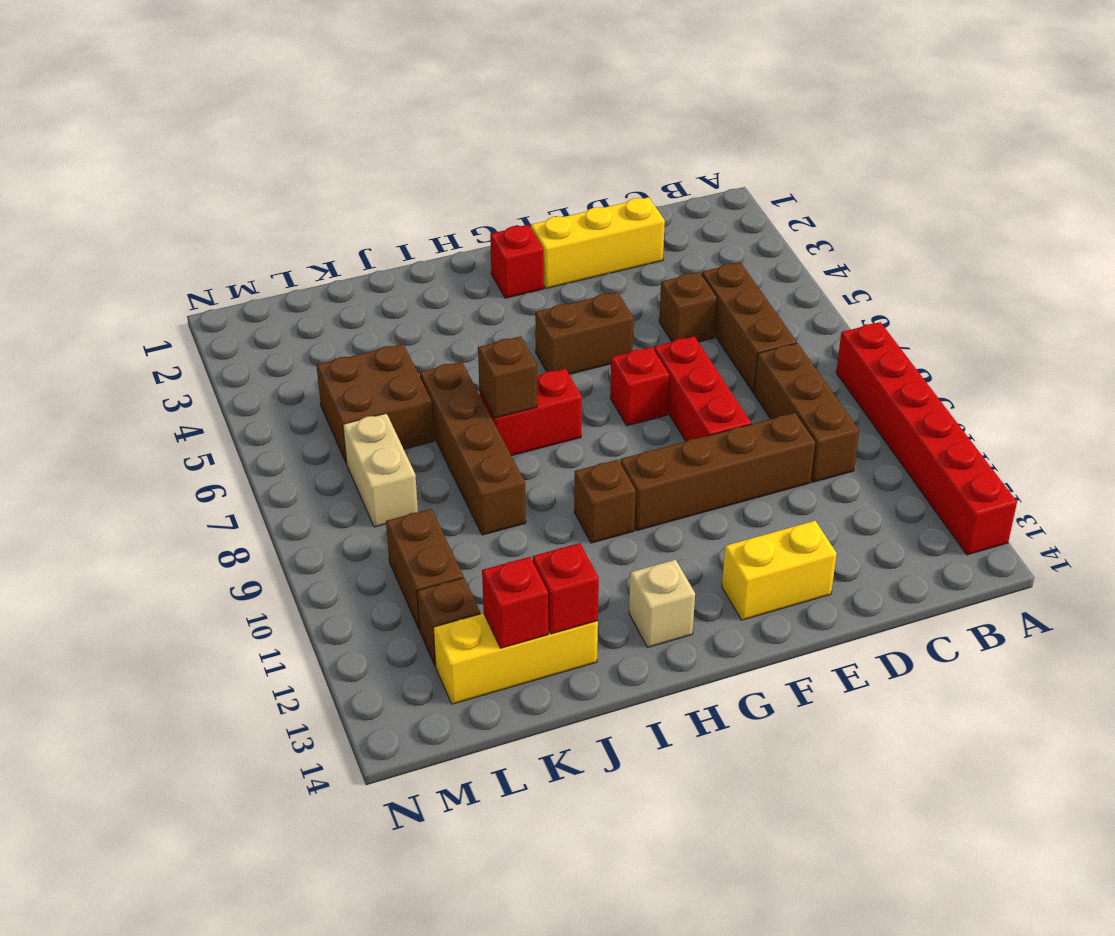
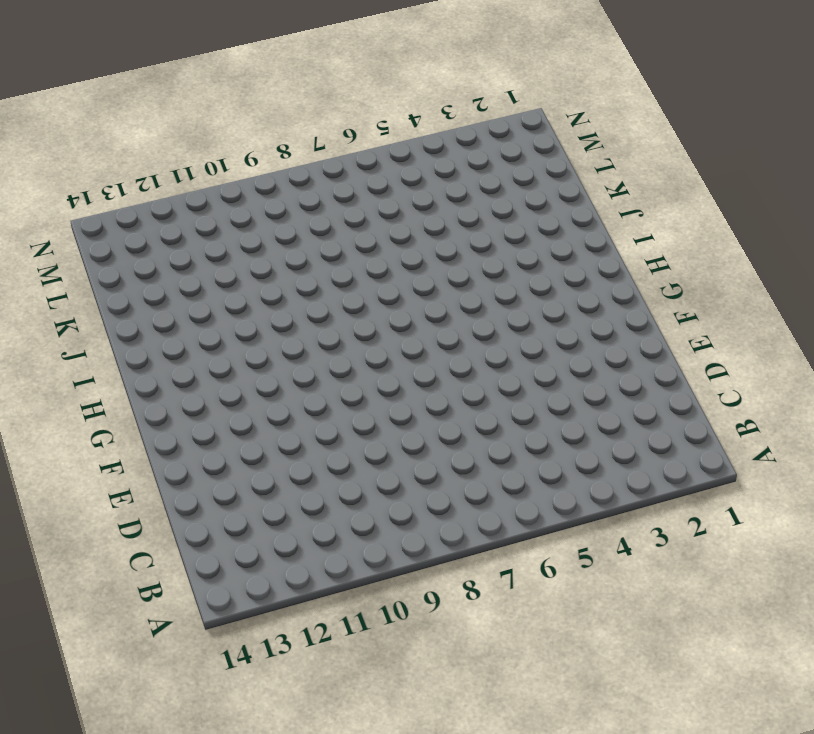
none -> red 1x6 brick [836,322,1017,555]
none -> brown 1x3 brick [702,262,797,393]
none -> brown 1x3 brick [754,343,859,482]

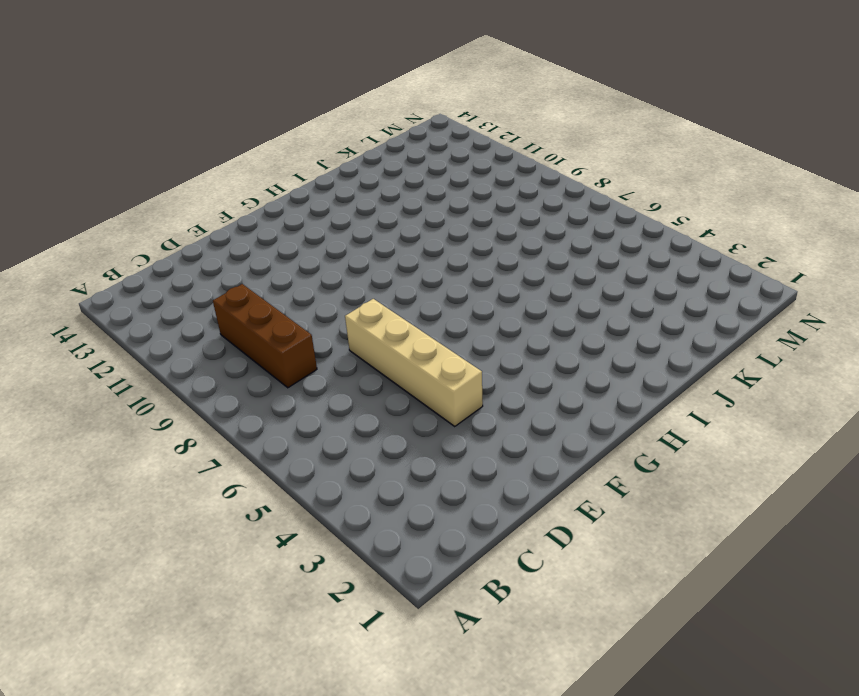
tan 1x4 brick [345,299,483,426] -> red 1x3 brick [654,336,751,441]
none -> red 1x6 brick [836,322,1017,555]
none -> brown 1x3 brick [702,262,797,393]
none -> yellow 1x3 brick [531,197,665,288]

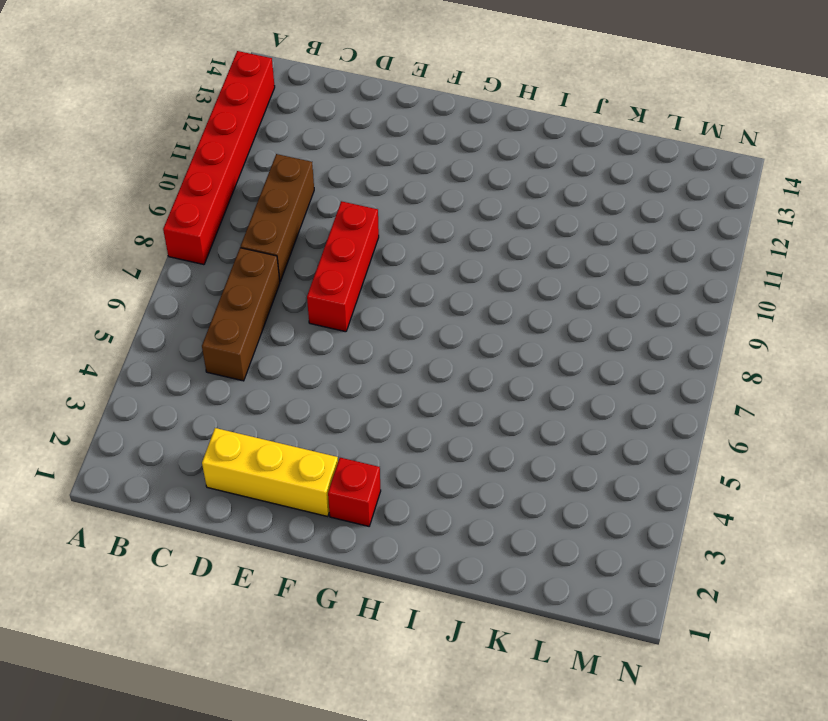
none -> brown 1x1 brick [659,272,717,342]
none -> brown 1x4 brick [620,413,816,531]
none -> yellow 1x2 brick [722,521,837,620]

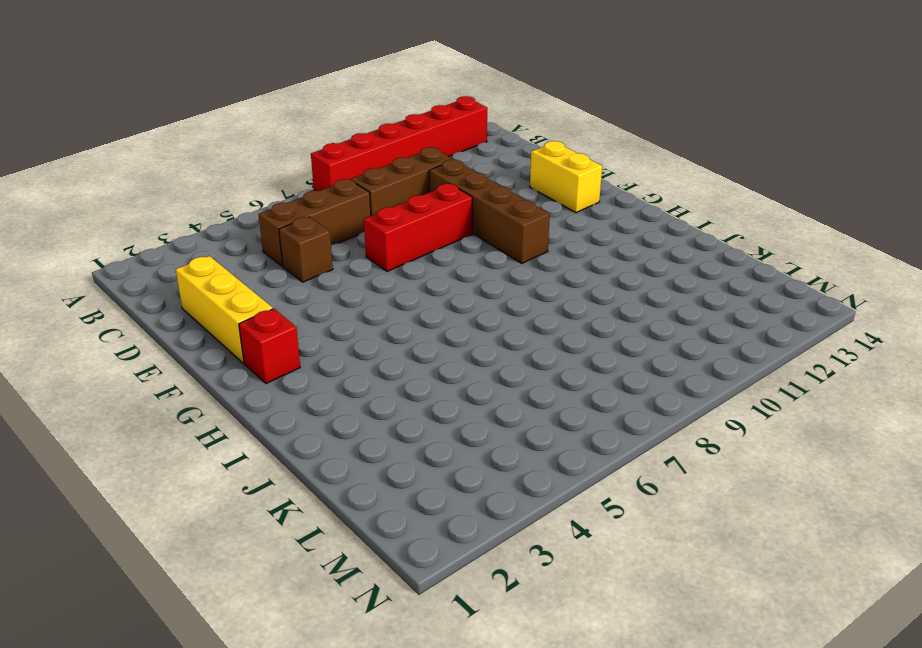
none -> brown 1x2 brick [535,292,634,374]
none -> red 1x1 brick [610,347,669,426]
none -> red 1x2 brick [479,369,582,456]

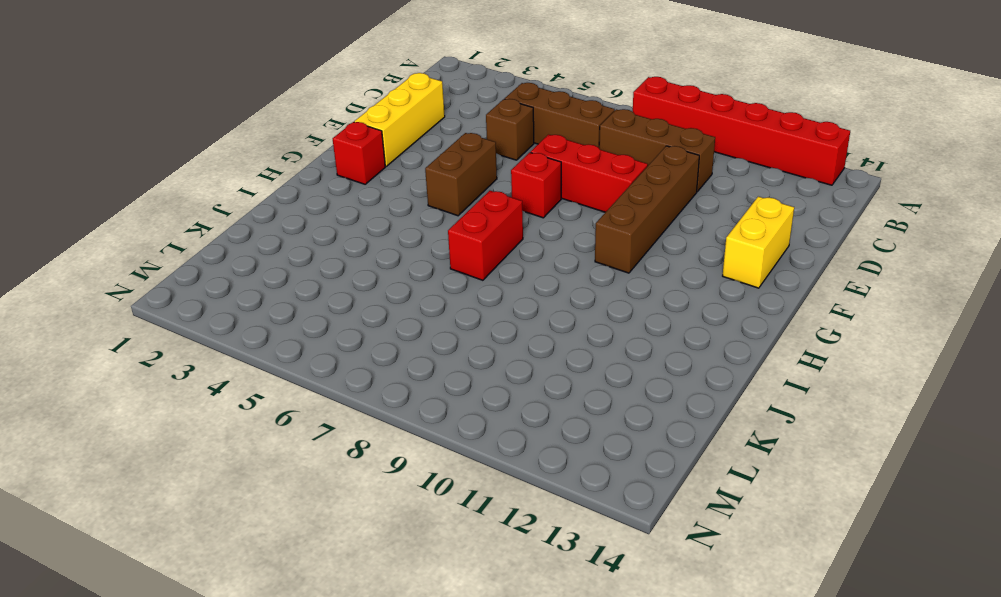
none -> brown 1x1 brick [574,460,636,543]
none -> tan 1x1 brick [629,560,695,648]
none -> brown 1x4 brick [420,362,526,535]

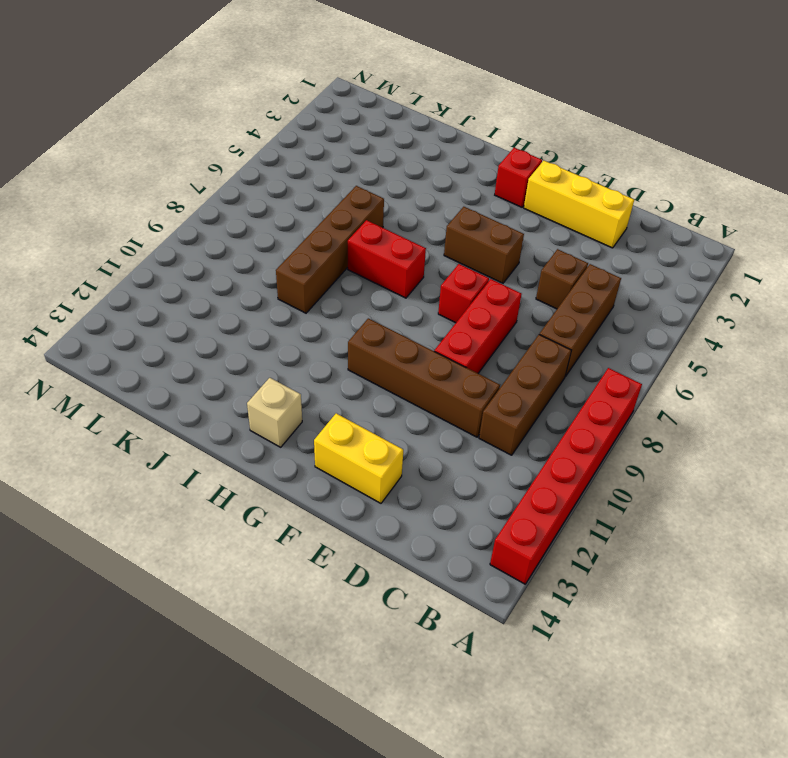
none -> brown 1x1 brick [574,460,636,543]
none -> yellow 1x3 brick [433,613,598,704]
none -> brown 2x2 brick [316,344,434,464]

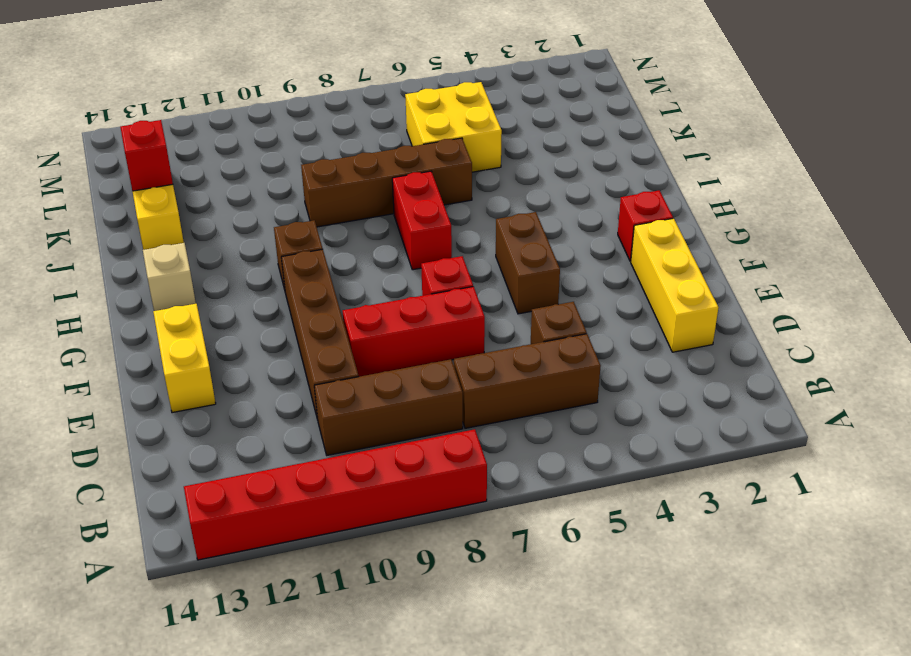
yellow 2x2 brick [405,82,502,172] -> brown 2x2 brick [316,344,434,464]
none -> tan 1x2 brick [343,413,418,527]
none -> brown 1x2 brick [386,509,463,630]
none -> brown 1x1 brick [417,578,480,666]

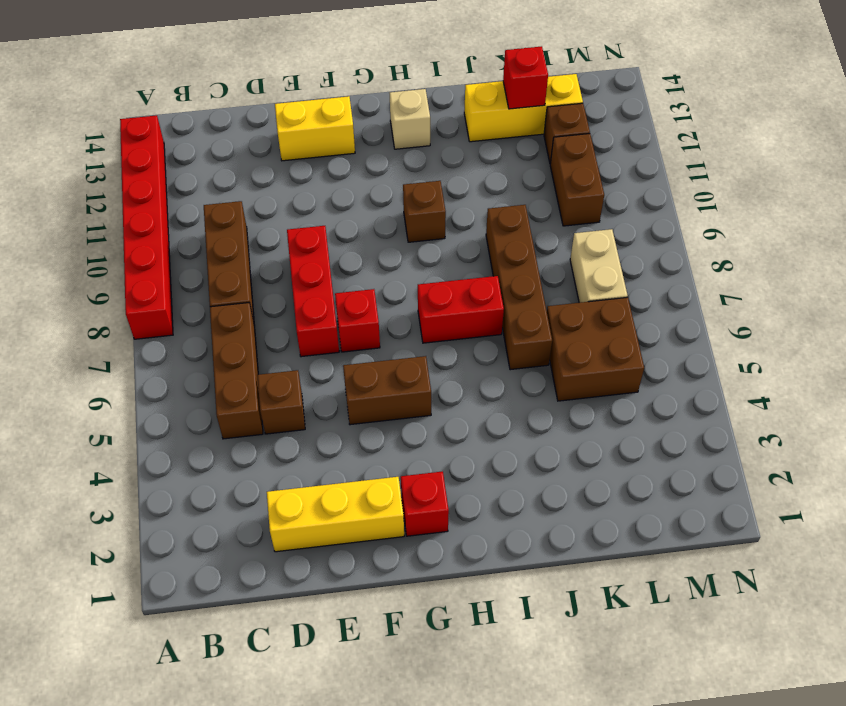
none -> brown 1x4 brick [620,413,816,531]
none -> brown 1x1 brick [478,337,537,418]
none -> red 1x1 brick [533,543,599,634]

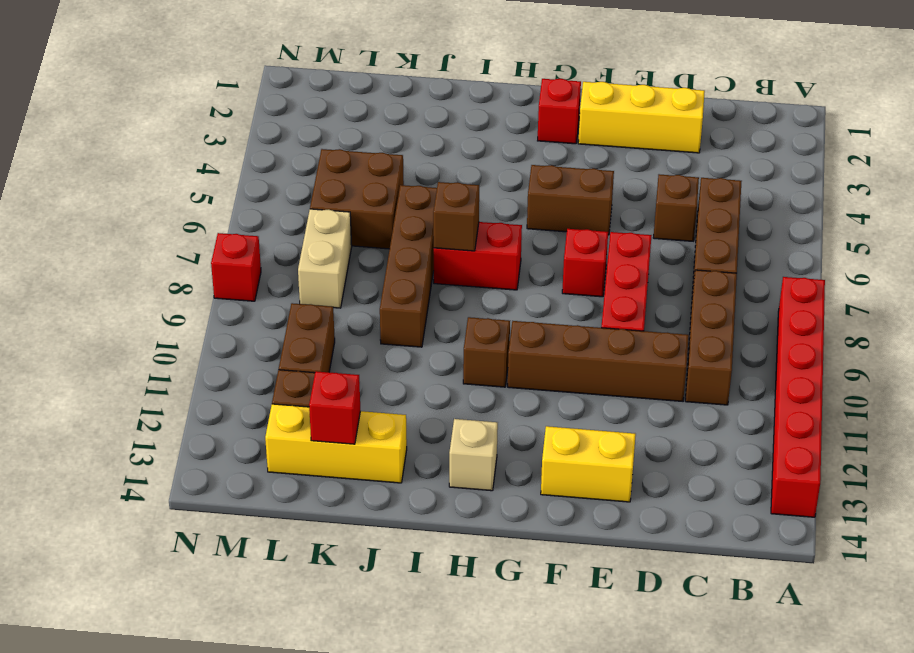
red 1x1 brick [211,233,261,301] -> red 1x1 brick moved to [533,543,599,634]

